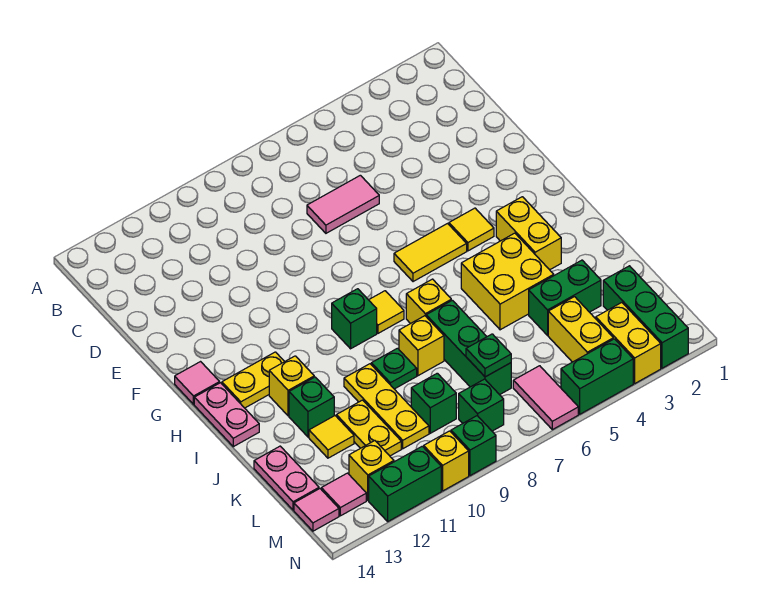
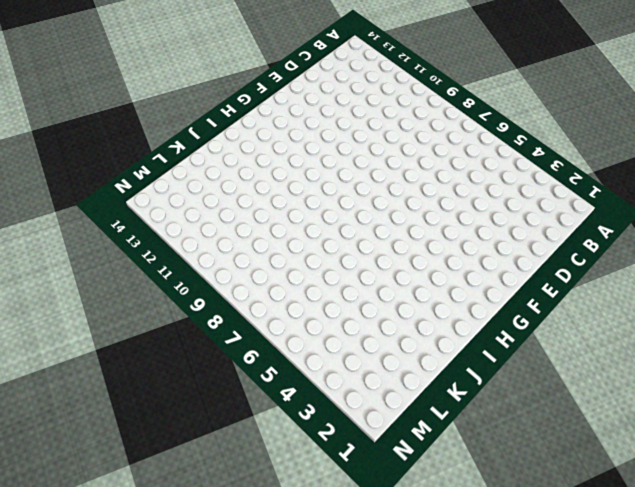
none -> pink 1x2 tile [307,175,379,233]
none -> yellow 1x1 tile [449,208,494,251]
none -> yellow 1x2 tile [394,224,467,282]
none -> pink 1x1 tile [175,362,220,404]

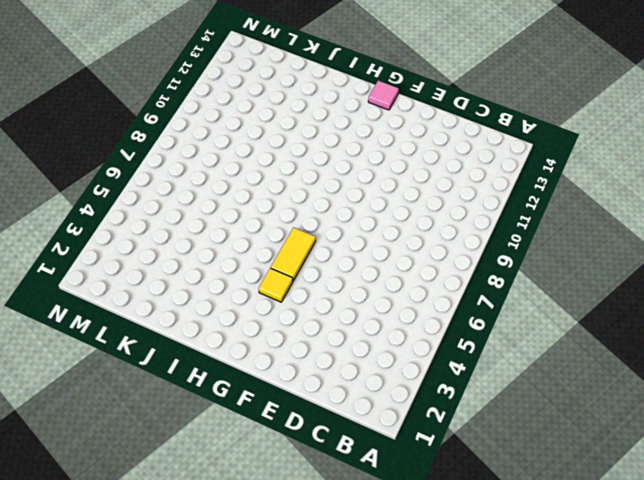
none -> pink 1x2 tile [307,175,379,233]
none -> yellow 1x2 brick [496,197,561,270]
none -> yellow 1x1 tile [369,291,404,333]
none -> green 1x1 brick [332,289,377,349]

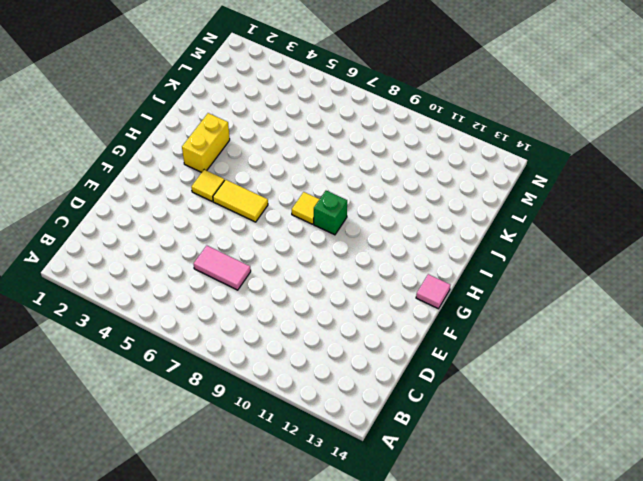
none -> yellow 1x2 plate [222,352,284,408]
none -> pink 1x2 plate [194,383,259,447]
none -> yellow 2x2 brick [461,233,554,330]
none -> yellow 1x1 brick [406,279,451,324]

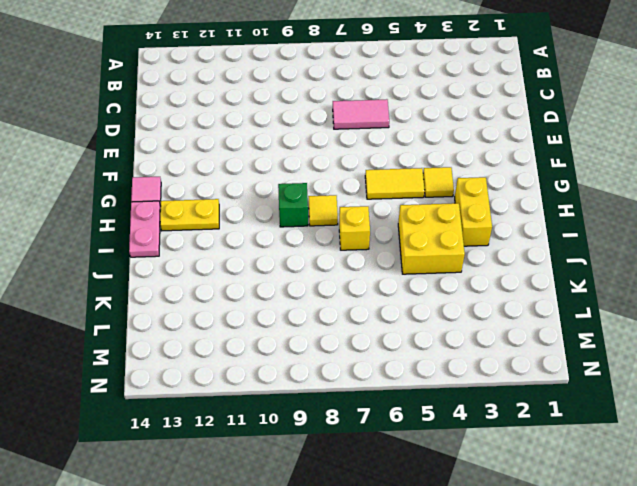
none -> yellow 1x1 brick [269,356,314,416]
none -> green 1x3 brick [426,300,511,395]
none -> yellow 1x1 brick [399,316,444,376]
none -> green 1x1 plate [371,348,417,389]

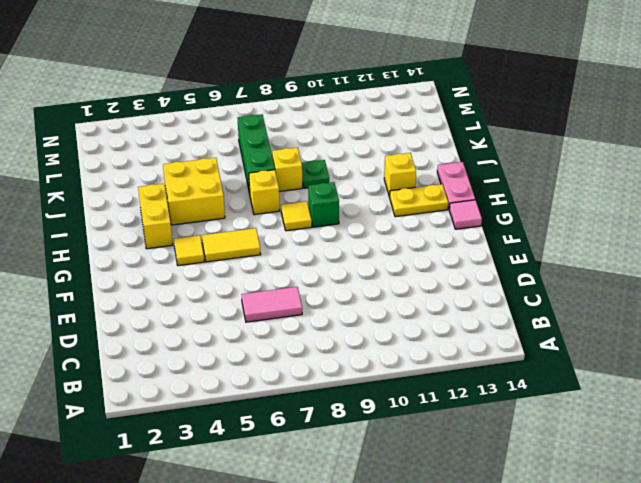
none -> yellow 1x3 plate [344,364,429,449]
none -> green 1x1 brick [289,377,334,437]
none -> green 1x2 brick [529,260,601,335]
none -> yellow 1x2 plate [336,400,401,456]

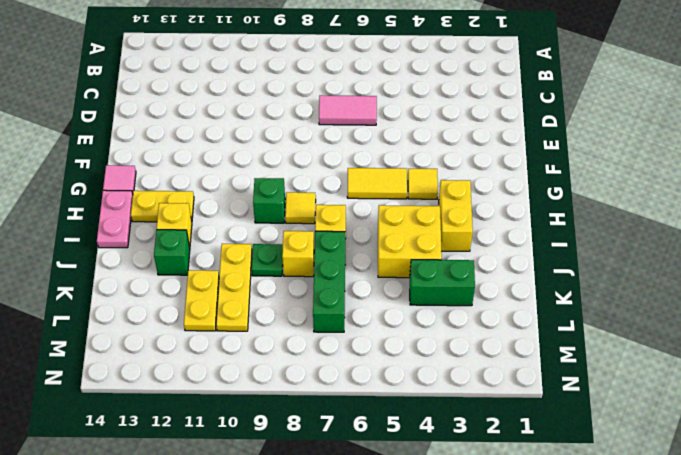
none -> yellow 1x1 tile [309,416,354,458]
none -> pink 1x2 plate [254,446,319,510]
none -> green 1x3 brick [603,266,688,368]
none -> yellow 1x2 brick [548,297,613,362]

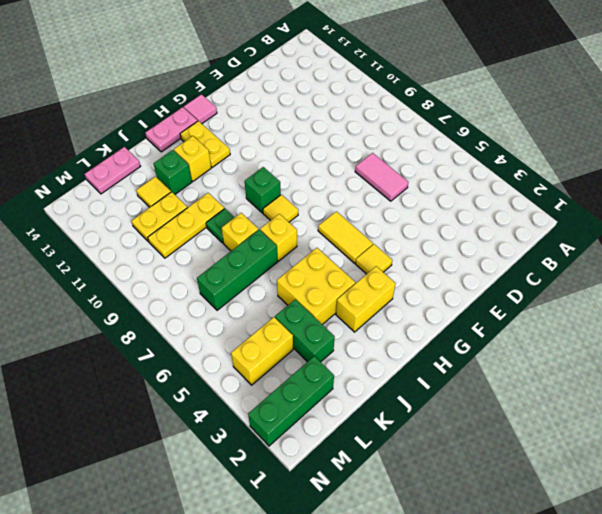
none -> green 1x1 brick [411,373,456,433]
none -> yellow 1x2 brick [596,303,661,383]
none -> pink 1x2 tile [513,366,578,430]
none -> green 1x1 brick [459,379,504,431]

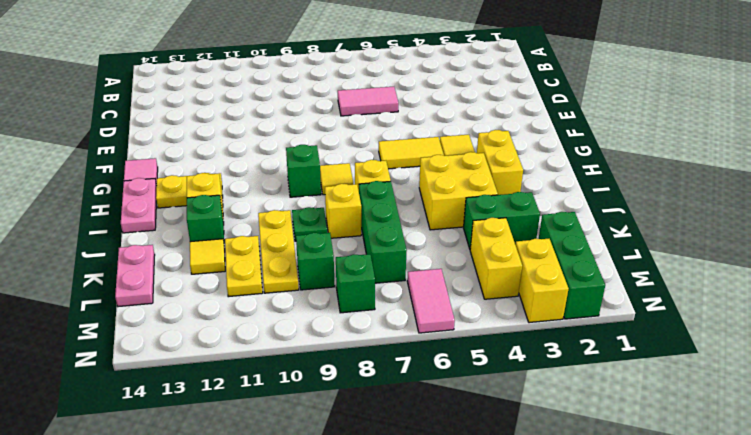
none -> yellow 1x1 brick [349,441,394,500]
none -> pink 1x1 tile [321,473,366,516]
none -> pink 1x1 tile [294,489,339,531]
none -> green 1x2 brick [561,339,633,414]

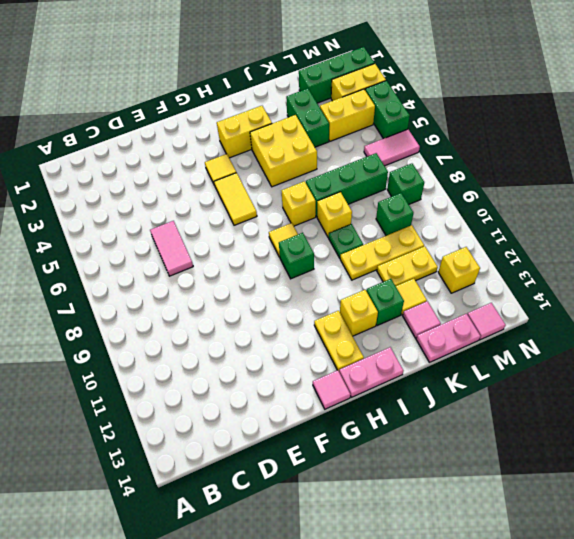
pink 1x1 tile [403,301,441,338] -> pink 1x1 tile moved to [321,473,366,516]
none -> green 1x1 brick [451,416,496,476]
none -> yellow 1x1 brick [424,431,469,491]
none -> green 1x2 brick [369,446,441,521]
none -> green 1x1 plate [466,334,511,377]

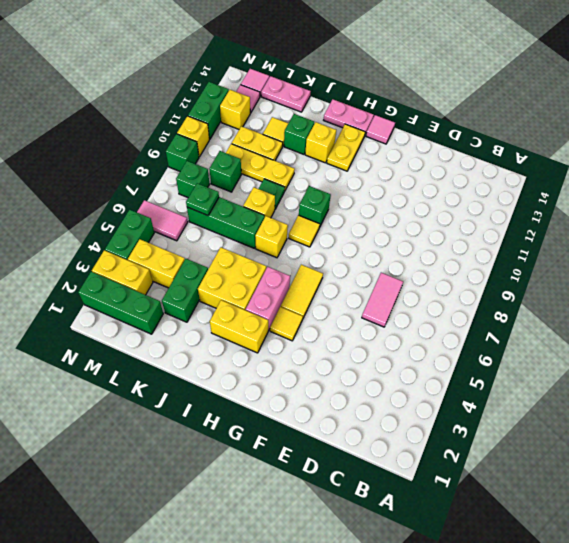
pink 1x2 brick [246,267,290,330] -> none

